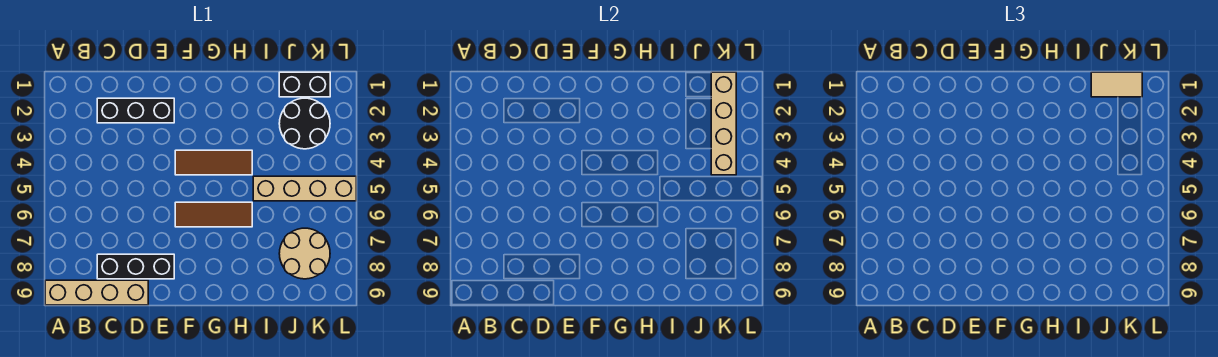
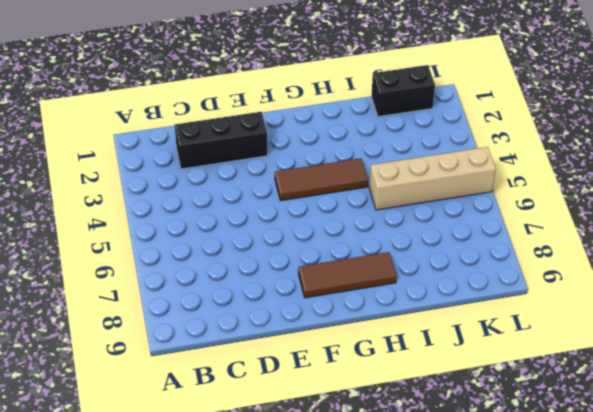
brown 1x3 tile [298,252,397,298] -> brown 1x3 tile moved to [175,202,252,227]
none -> tan 1x4 brick [45,280,148,305]
none -> black 1x3 brick [97,254,174,279]

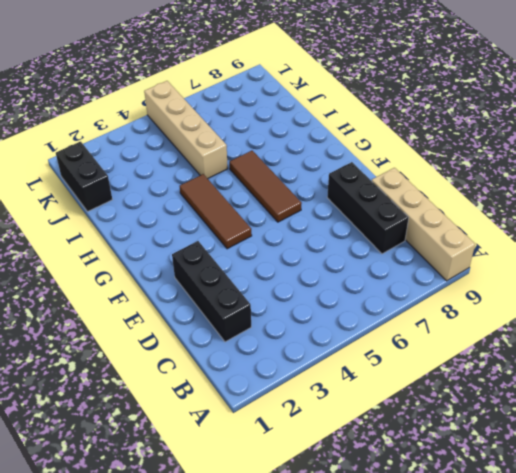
none -> black 2x2 round brick [279,98,330,149]
none -> tan 2x2 round brick [279,228,330,279]

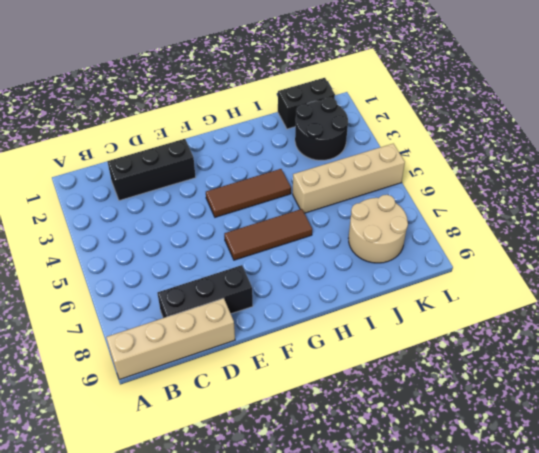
none -> tan 1x4 brick [711,72,736,175]
none -> tan 1x2 tile [1091,72,1142,97]

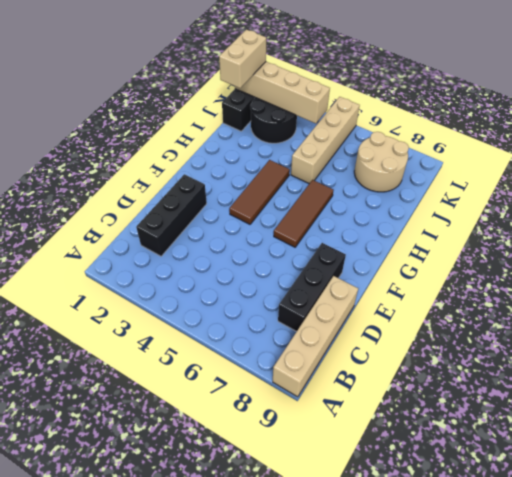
tan 1x2 brick [219,30,266,88] -> tan 1x2 tile [1091,72,1142,97]

